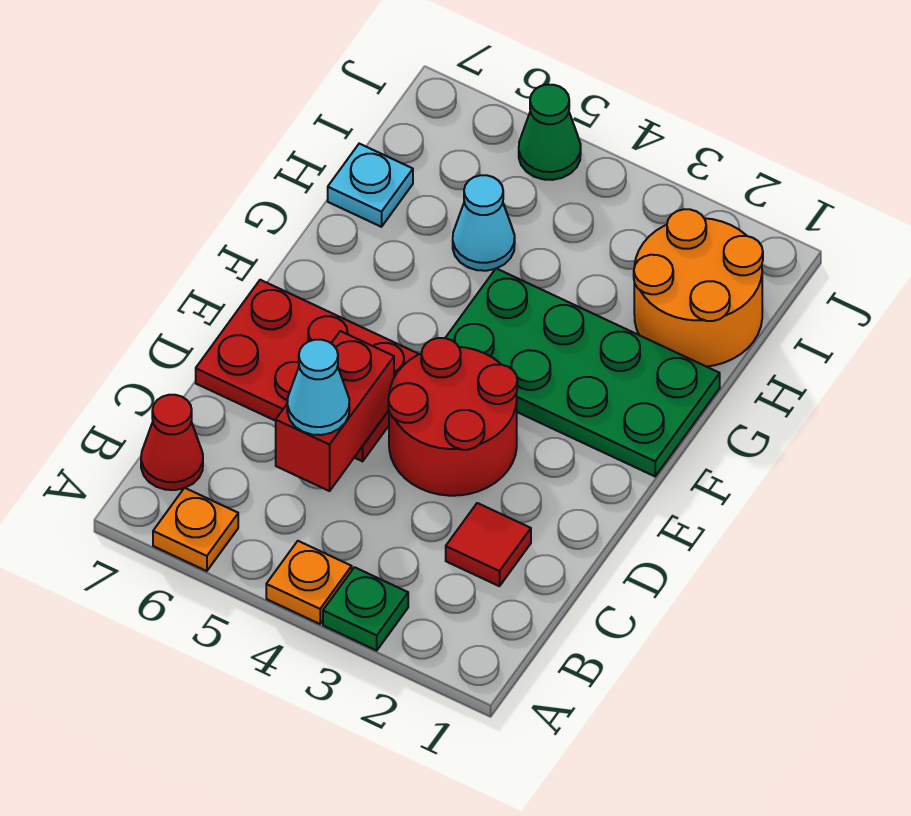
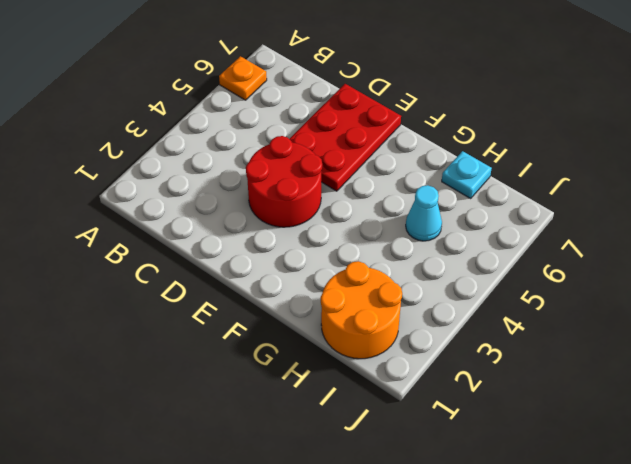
none -> green 1x1 plate [323,567,408,650]
none -> orange 1x1 plate [266,541,352,624]
none -> red 1x1 cone [141,395,203,490]

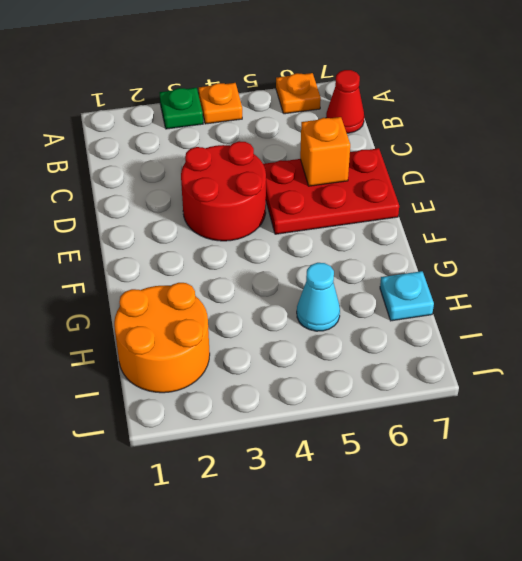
orange 1x1 brick [300,117,350,186] -> none
none -> red 1x1 tile [446,503,531,586]
none -> green 2x4 plate [446,268,720,476]
none -> green 1x1 cone [519,85,581,180]

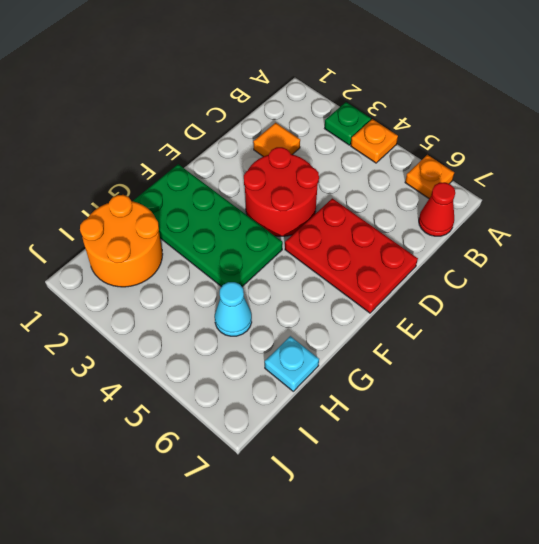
orange 1x1 tile [253,123,300,157] -> red 1x1 tile [446,503,531,586]
none -> green 1x1 cone [519,85,581,180]
none -> red 1x2 brick [276,331,394,491]
none -> cyan 1x1 cone [287,340,349,435]

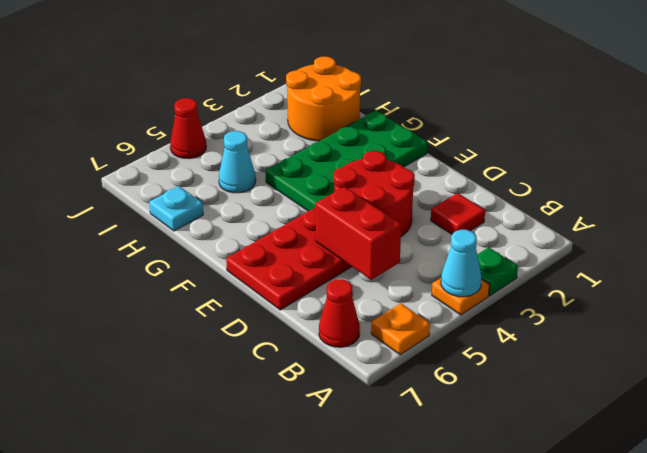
cyan 1x1 cone [441,230,482,297] -> cyan 1x1 cone moved to [287,340,349,435]
red 1x1 cone [170,98,206,159] -> green 1x1 cone [519,85,581,180]

